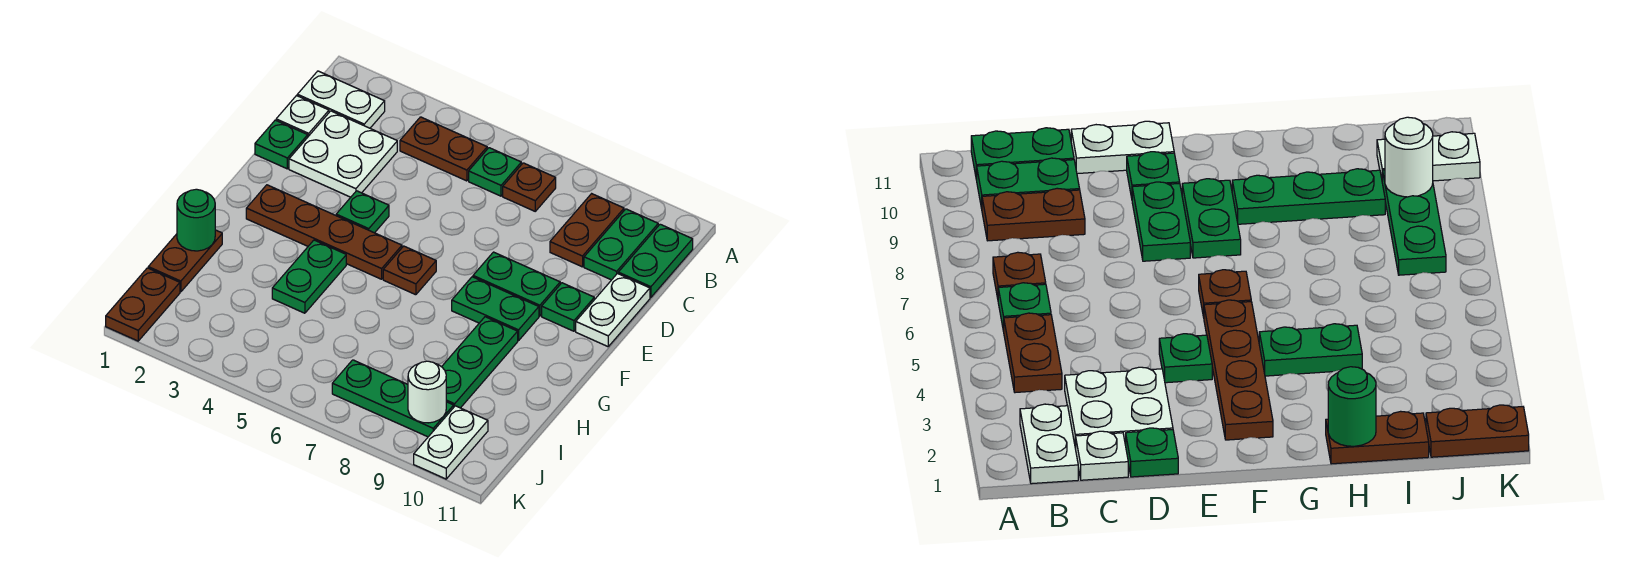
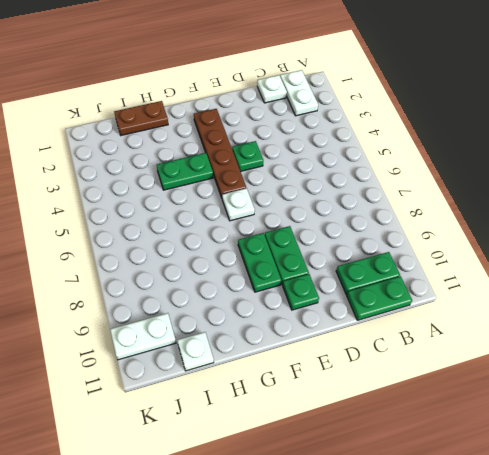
white 1x1 plate [222,188,255,221] -> brown 1x1 plate [383,246,436,295]
white 1x1 plate [177,332,214,371] -> none
none -> brown 1x2 plate [400,117,487,181]
none -> green 1x1 plate [469,148,521,196]
none -> brown 1x1 plate [503,163,556,211]

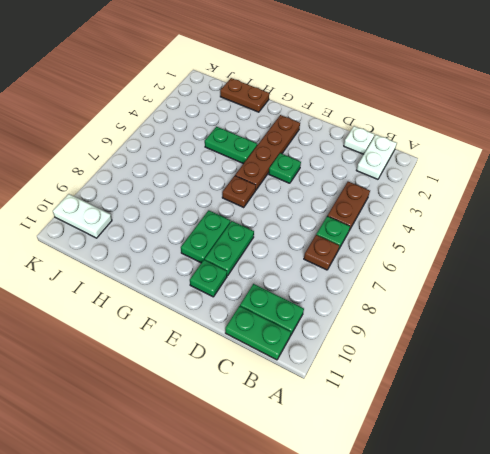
none -> brown 1x2 plate [550,194,624,267]
none -> white 2x2 plate [289,111,397,197]
none -> green 1x1 plate [255,120,308,169]

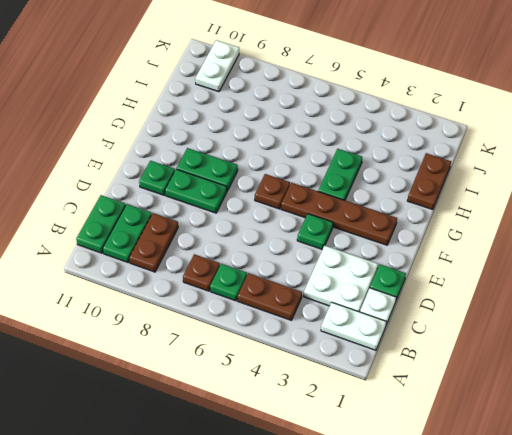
none -> white 1x2 plate [576,274,650,347]
none -> green 1x3 plate [442,317,518,408]
none -> brown 1x2 plate [106,268,180,341]

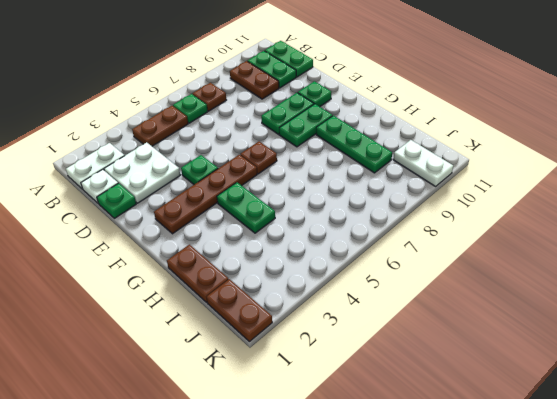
none -> white 1x2 plate [576,274,650,347]
none -> green 1x3 plate [332,360,454,437]
none -> green 1x1 round brick [177,189,215,251]

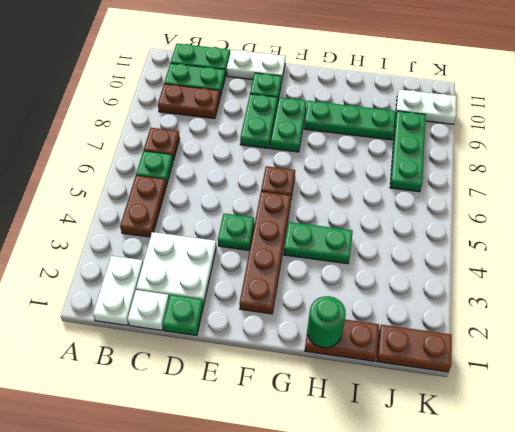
none -> white 1x1 round brick [408,361,446,423]

